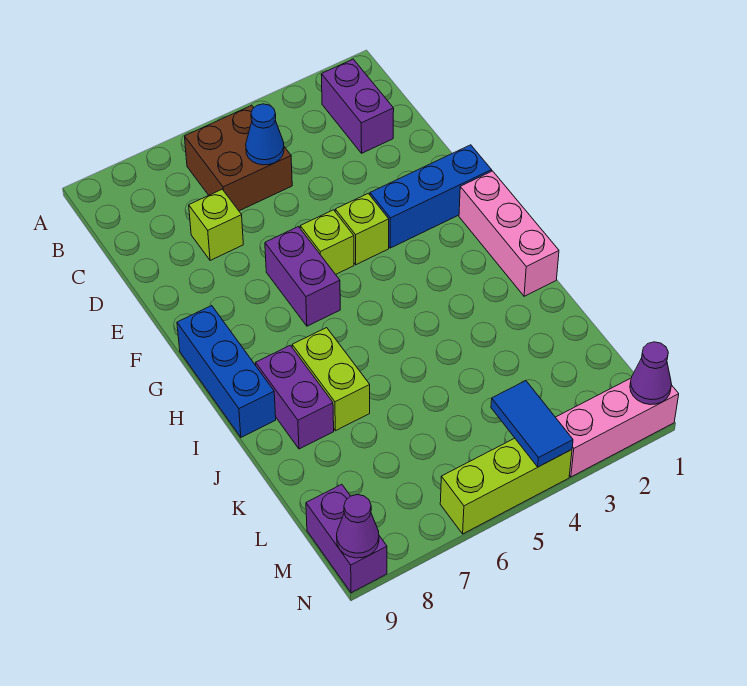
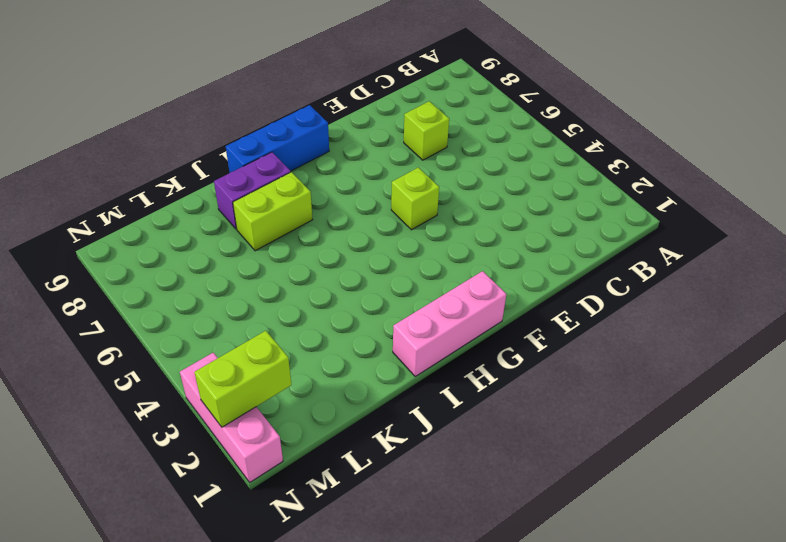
lime 1x2 brick [194,331,291,427] -> none
none -> purple 1x2 brick [321,59,394,153]
none -> brown 2x2 brick [185,105,292,211]
none -> blue 1x3 brick [370,145,492,248]

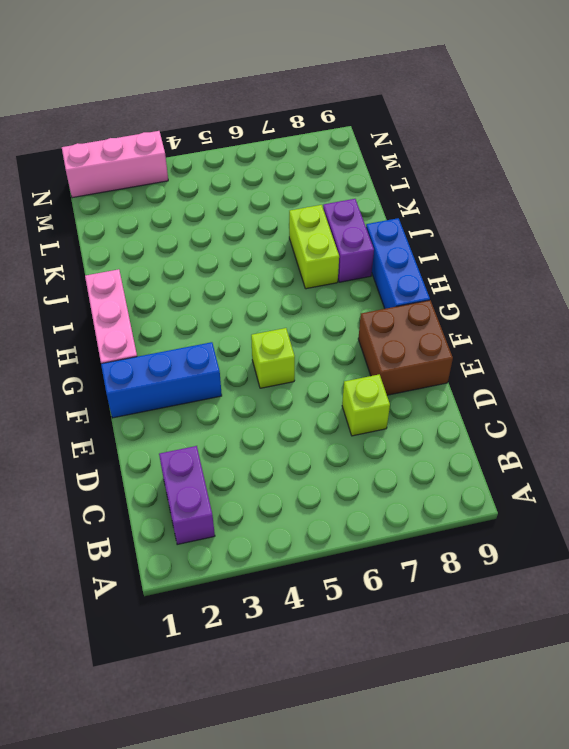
brown 2x2 brick [358,300,453,395] -> brown 2x2 brick moved to [185,105,292,211]
none -> lime 1x1 brick [335,193,389,265]
none -> purple 1x2 brick [265,227,340,326]
none -> purple 1x2 brick [306,484,387,593]

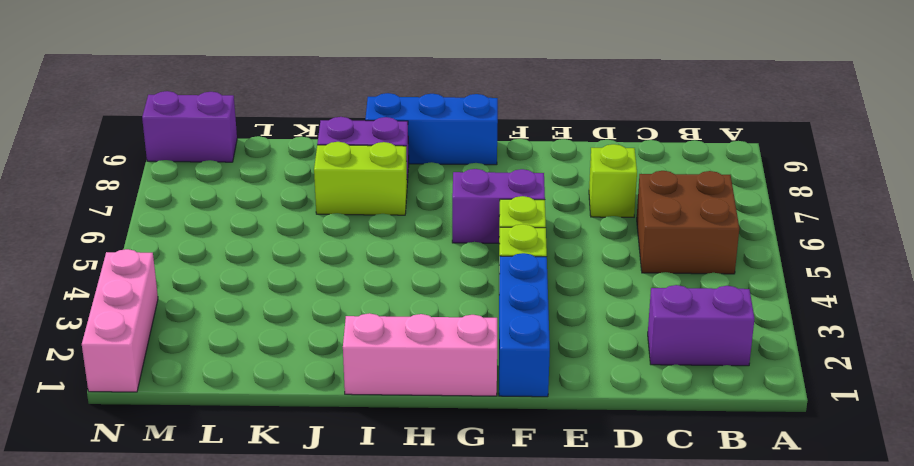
none -> lime 1x3 brick [440,438,572,534]
none -> blue 1x1 cone [246,104,284,165]
none -> blue 1x2 tile [491,381,573,467]

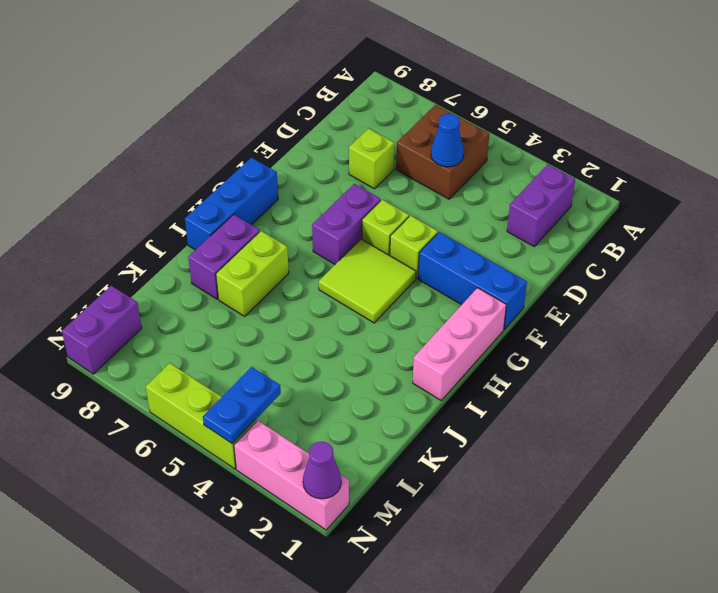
lime 2x2 tile [319,239,416,323] -> none
blue 1x2 plate [203,367,281,444] -> blue 1x2 tile [491,381,573,467]
none -> purple 1x1 cone [337,495,379,558]

